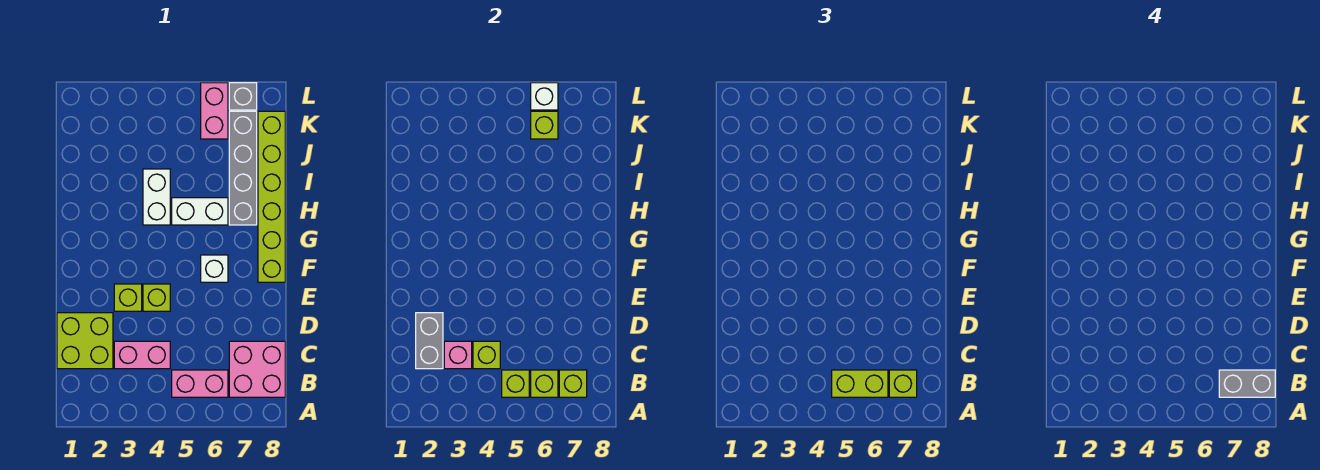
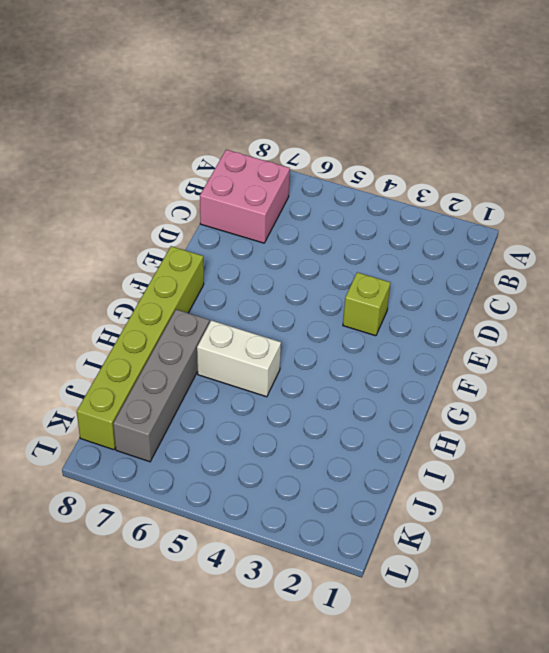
none -> pink 1x2 brick [172,370,228,397]
none -> lime 2x2 brick [57,313,113,369]
none -> pink 1x2 brick [114,341,170,369]

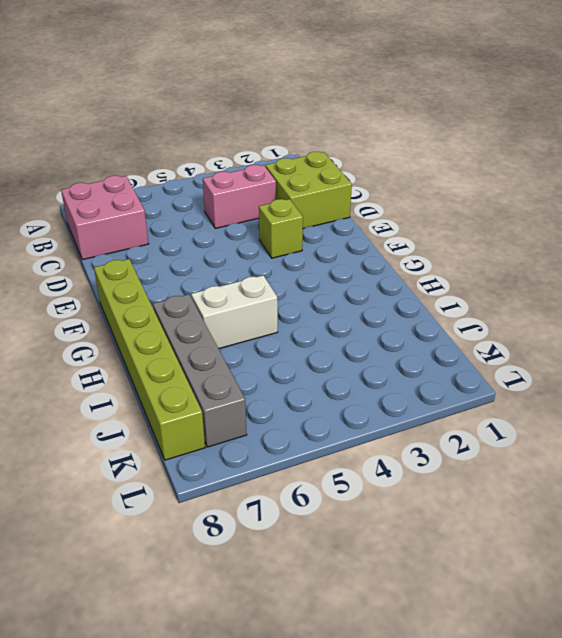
none -> pink 1x2 brick [172,370,228,397]
none -> lime 1x1 brick [143,284,170,311]
none -> white 1x1 brick [201,255,228,282]

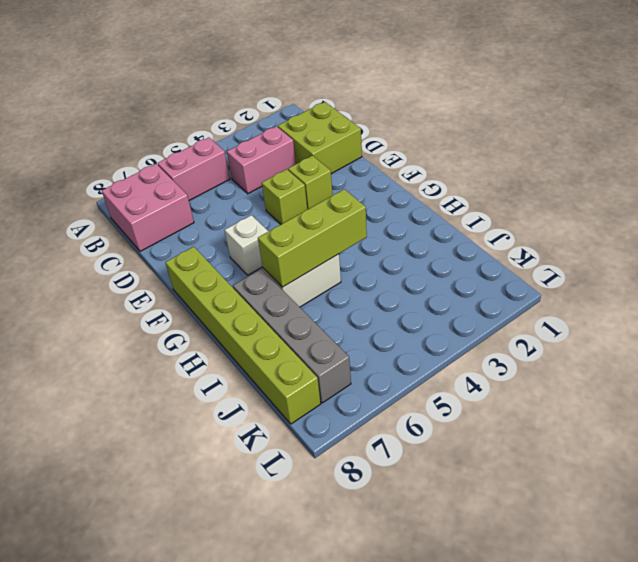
lime 1x3 brick [258,189,367,287] -> none
none -> white 1x2 brick [143,169,170,225]
none -> pink 1x2 brick [201,83,228,139]
none -> grey 1x1 brick [229,83,257,110]

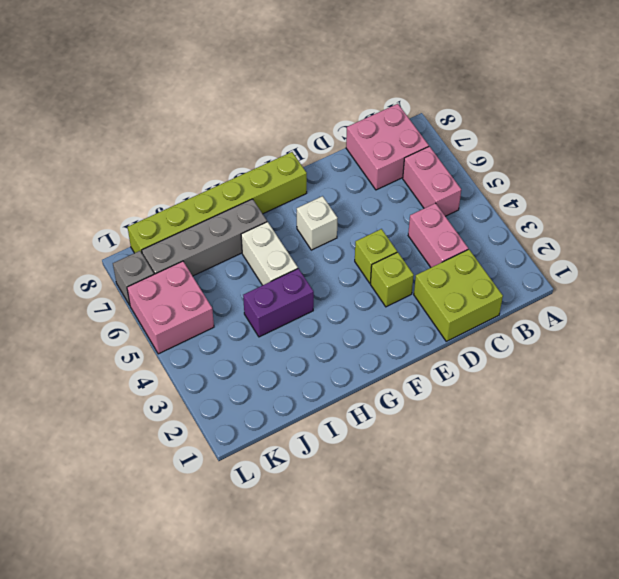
purple 1x2 brick [243,268,314,337] -> white 1x2 brick [143,169,170,225]
pink 2x2 brick [127,261,214,354] -> pink 1x2 brick [201,83,228,139]
none -> lime 1x1 brick [502,370,529,397]
none -> lime 1x1 brick [531,370,558,397]
none -> lime 1x1 brick [559,370,587,397]

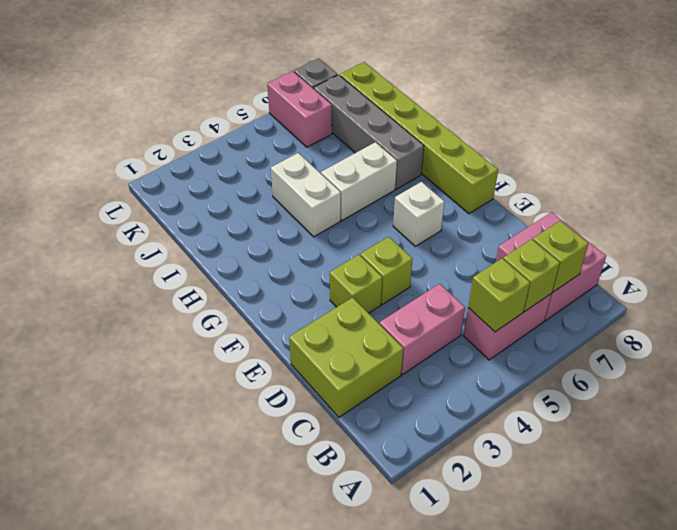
none -> grey 1x2 brick [416,313,443,369]
none -> pink 1x1 brick [444,341,472,369]
none -> lime 1x1 brick [473,341,500,369]

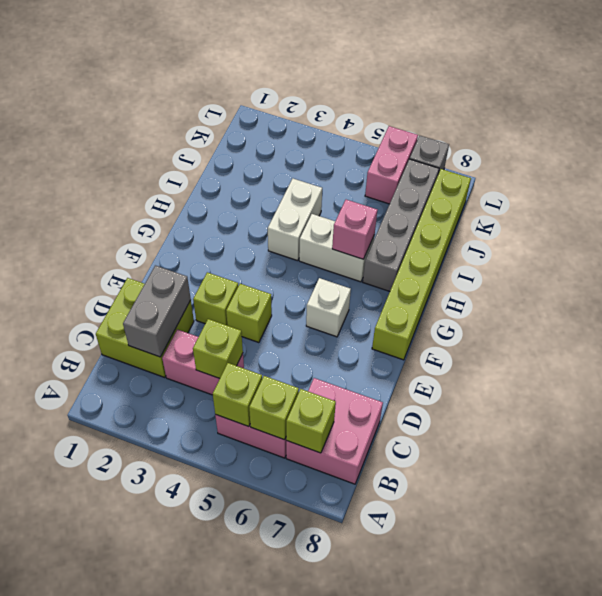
pink 1x1 brick [332,200,377,259] -> pink 1x1 brick moved to [444,341,472,369]
none -> lime 1x1 brick [531,111,558,139]
none -> white 1x1 brick [531,83,558,110]
none -> lime 1x2 brick [832,370,888,397]

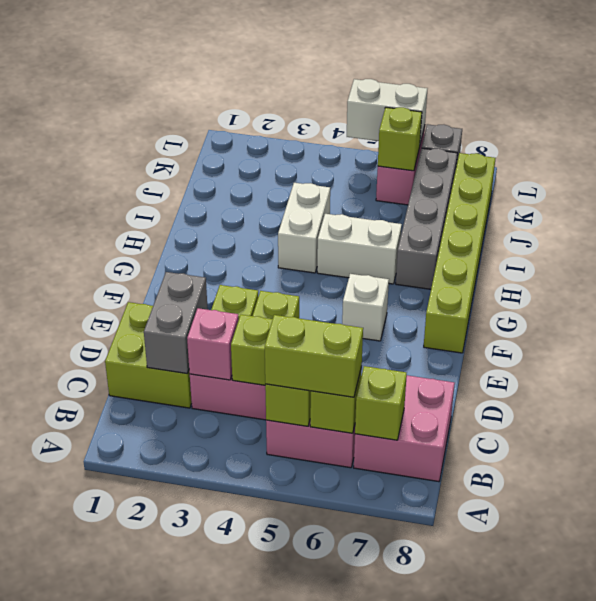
white 1x2 brick [347,79,427,143] -> white 1x1 brick [531,83,558,110]
none -> lime 1x1 brick [889,370,917,397]
none -> grey 1x2 brick [1219,370,1275,397]

